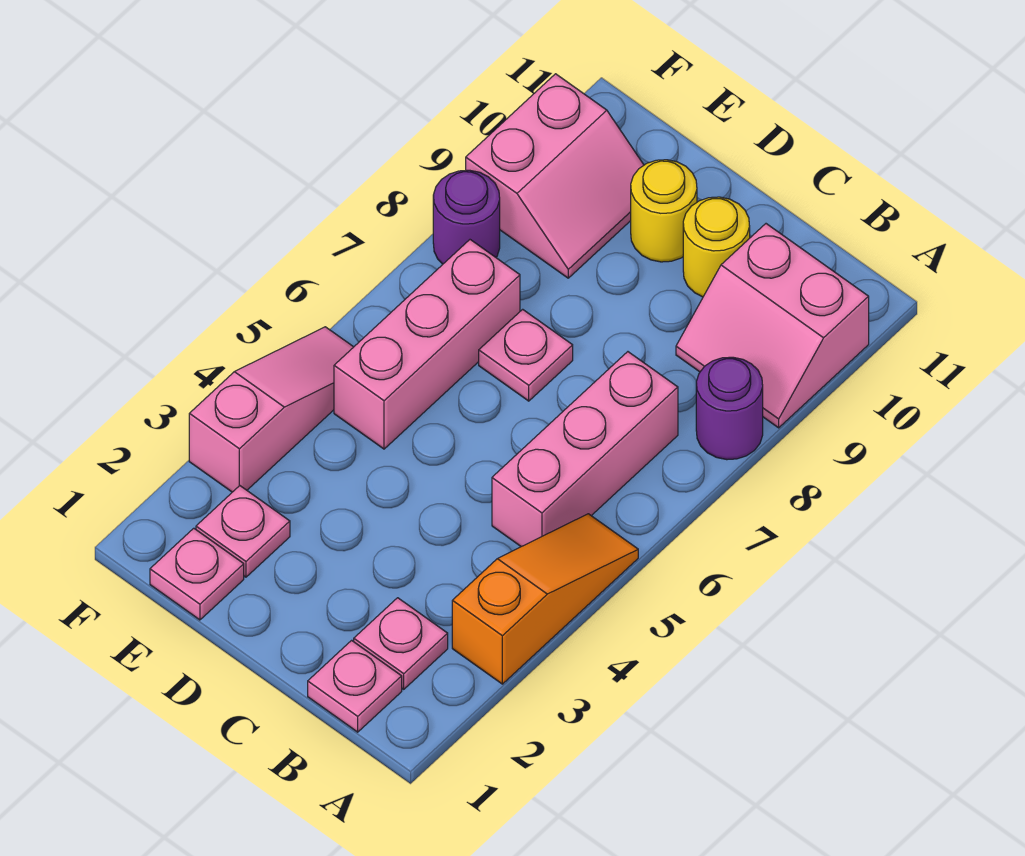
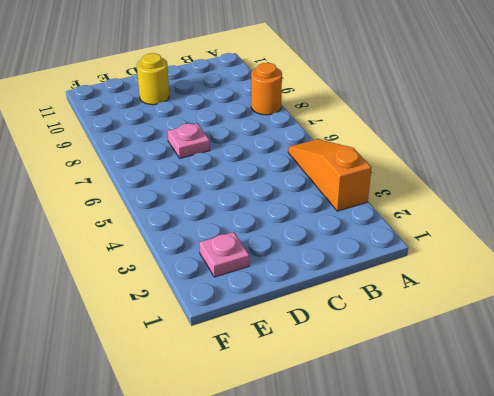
orange 1x1 round brick [251,63,282,115] -> purple 1x1 round brick [696,357,763,460]
none -> pink 2x2 slope [676,224,869,428]
none -> pink 1x1 plate [308,640,402,732]
none -> pink 1x1 plate [354,598,448,689]

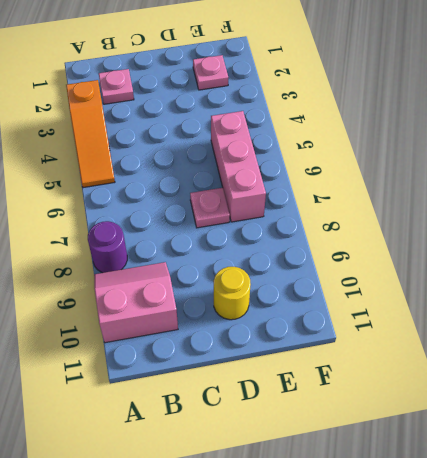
none -> pink 1x1 plate [308,640,402,732]
none -> pink 1x3 brick [492,352,678,547]
none -> yellow 1x1 round brick [683,197,750,297]

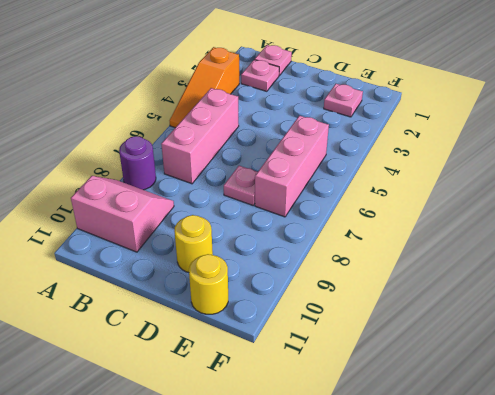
yellow 1x1 round brick [189,254,228,314] -> yellow 1x1 round brick moved to [683,197,750,297]
none -> pink 1x1 plate [150,528,244,620]
none -> pink 2x2 slope [466,74,644,278]
none -> pink 1x3 slope [189,327,353,492]

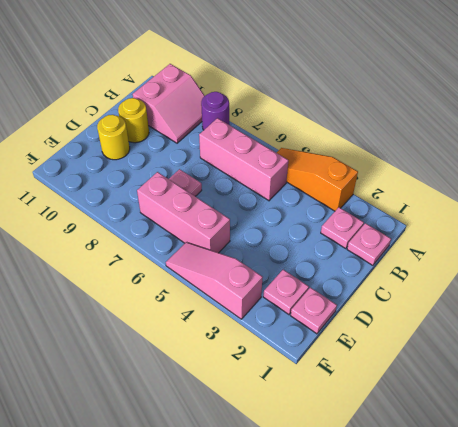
none -> pink 2x2 slope [466,74,644,278]
none -> purple 1x1 round brick [433,170,500,264]

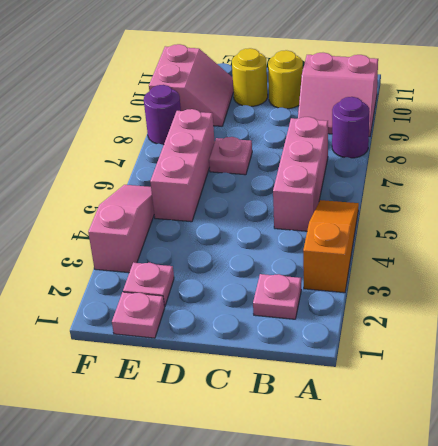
none -> pink 1x1 plate [308,640,402,732]

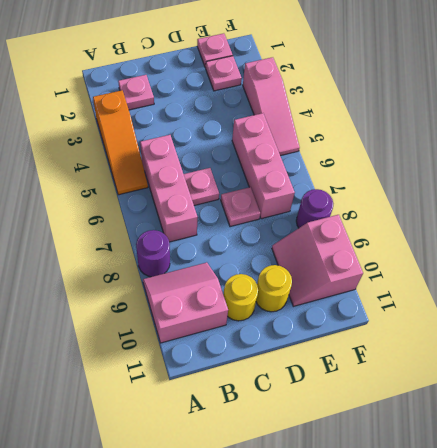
pink 1x1 plate [184,168,219,206] -> pink 1x1 plate moved to [308,640,402,732]

